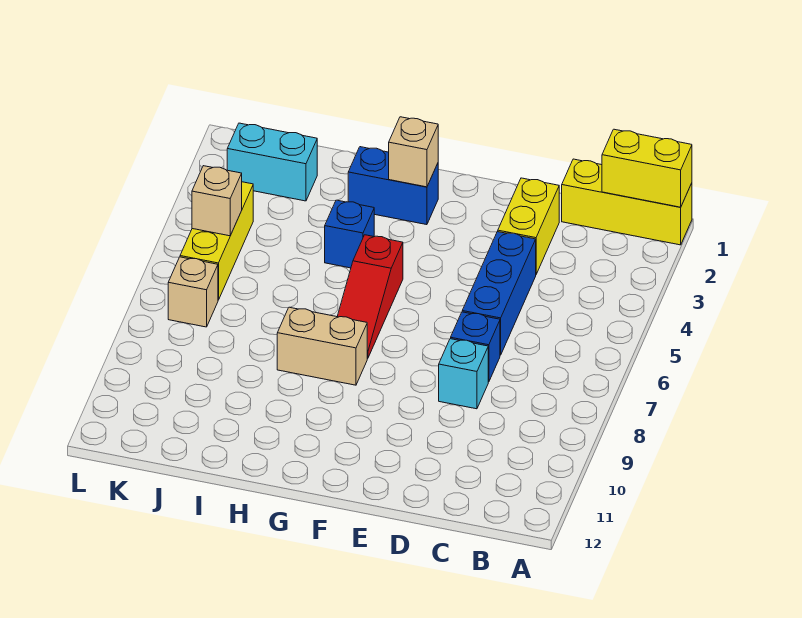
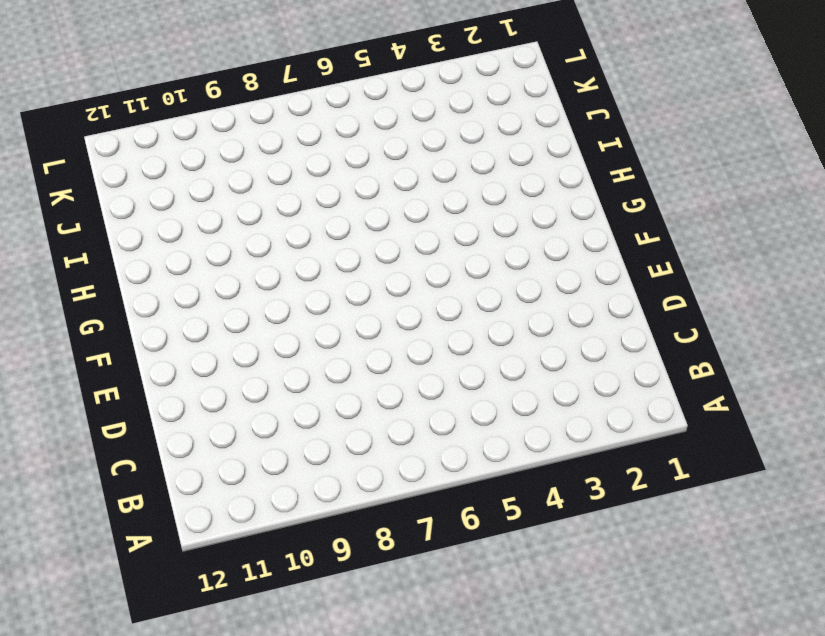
none -> yellow 1x3 brick [562,159,692,245]
none -> yellow 1x2 brick [498,178,559,274]
none -> blue 1x3 brick [462,232,536,355]

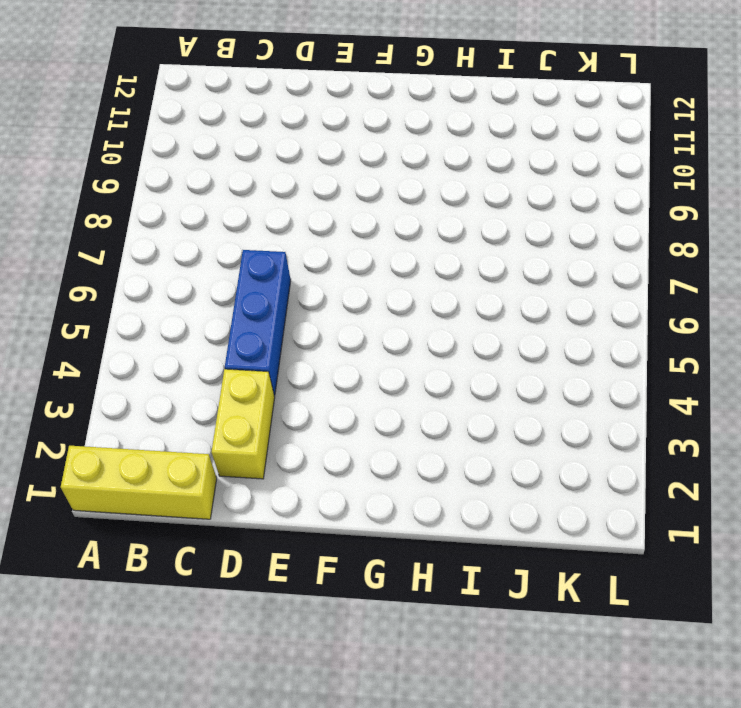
none -> blue 1x1 brick [451,312,500,382]
none -> cyan 1x1 brick [439,339,488,409]
none -> blue 1x2 brick [348,147,438,225]

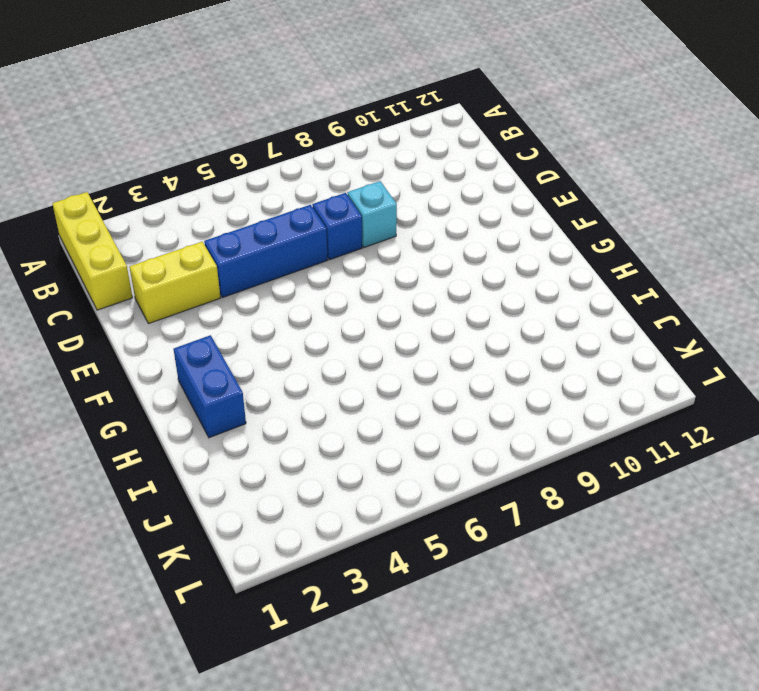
none -> red 1x3 slope [337,235,403,359]
none -> tan 1x2 brick [277,307,367,385]
none -> blue 1x1 brick [325,200,374,268]

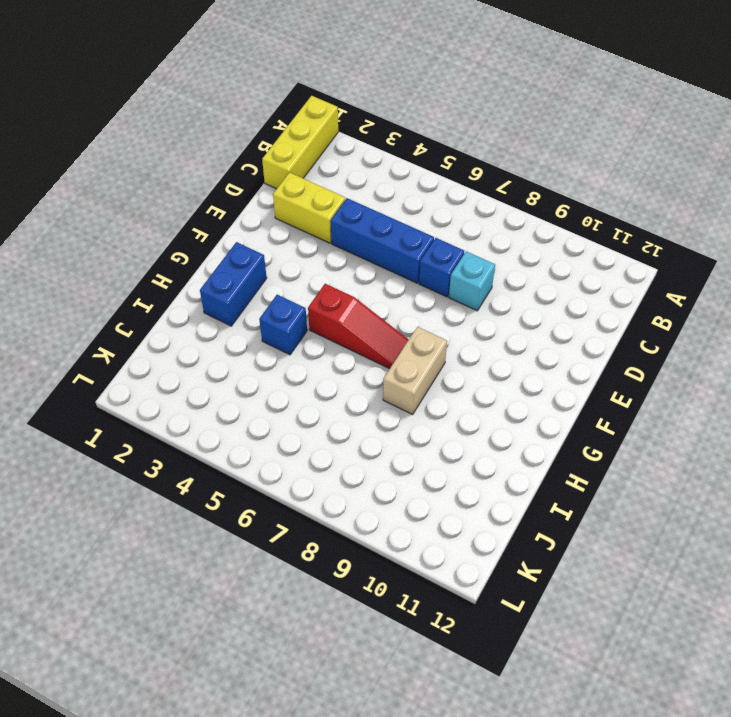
none -> cyan 1x2 brick [227,123,317,201]
none -> yellow 1x3 brick [180,182,253,300]
none -> tan 1x1 brick [168,257,218,327]

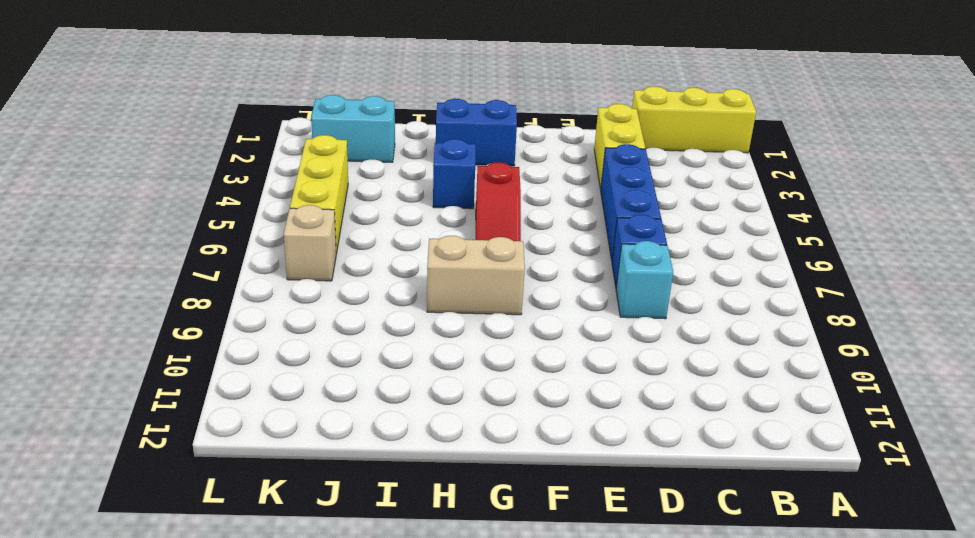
none -> yellow 1x2 brick [602,129,692,207]
none -> tan 1x1 brick [389,117,438,187]
none -> tan 1x1 brick [192,166,242,236]

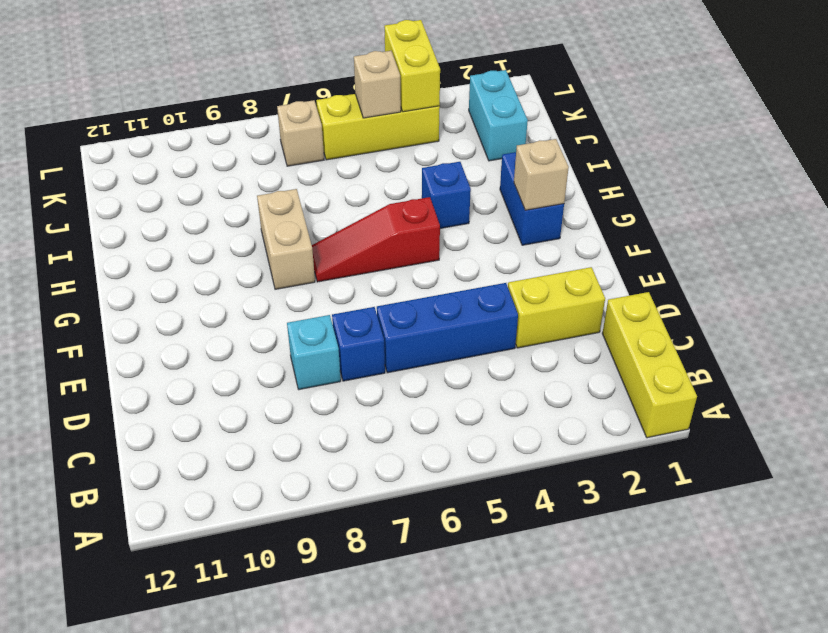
yellow 1x2 brick [384,20,440,112] -> yellow 1x2 brick moved to [602,129,692,207]

